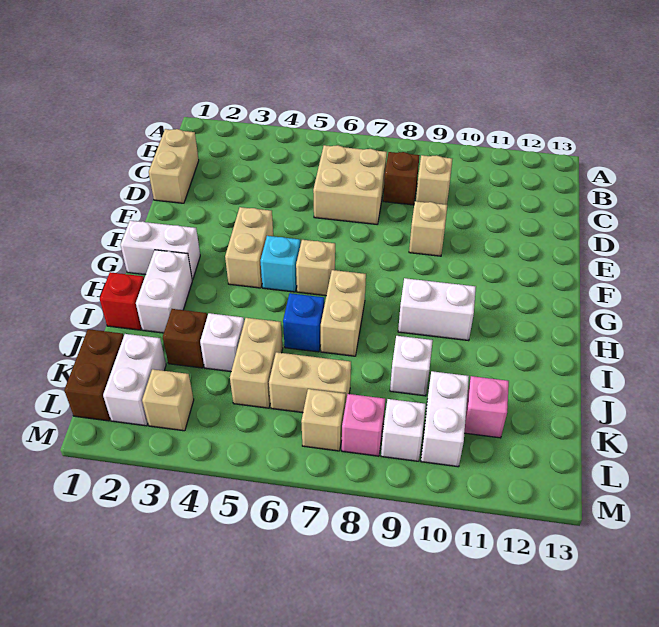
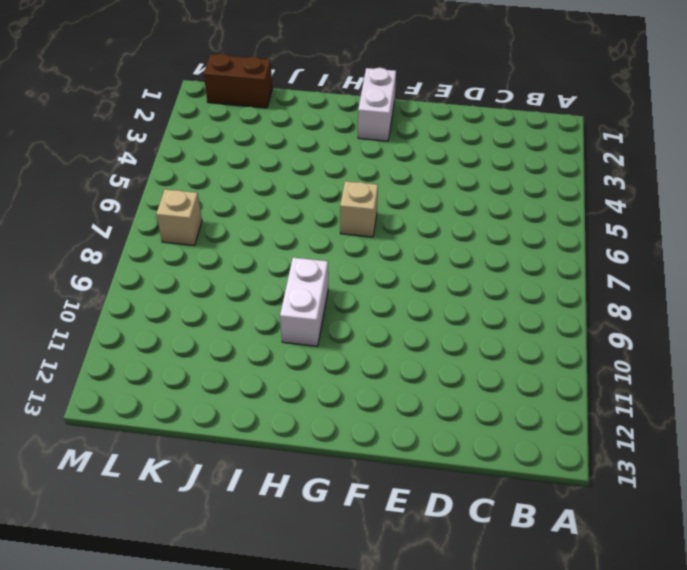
none -> tan 1x2 brick [149,129,199,203]
none -> tan 2x2 brick [313,145,387,224]
none -> brown 1x1 brick [383,152,420,205]

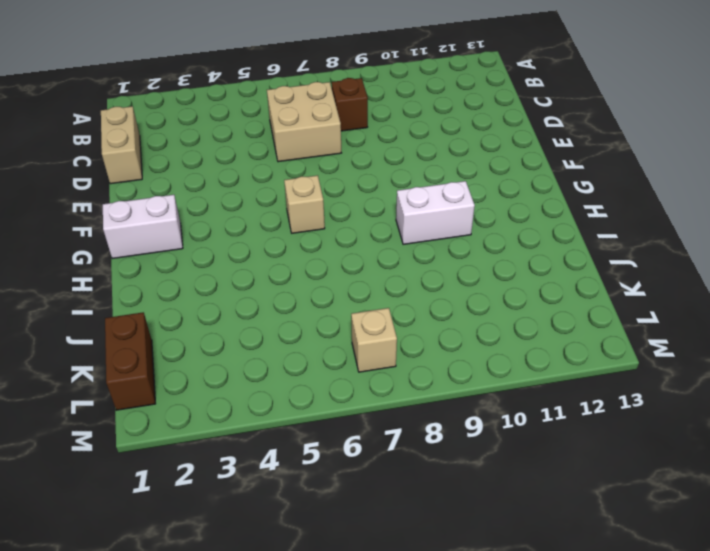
none -> tan 1x1 brick [416,155,452,205]
none -> tan 1x1 brick [409,201,447,256]
none -> tan 1x2 brick [225,207,273,288]

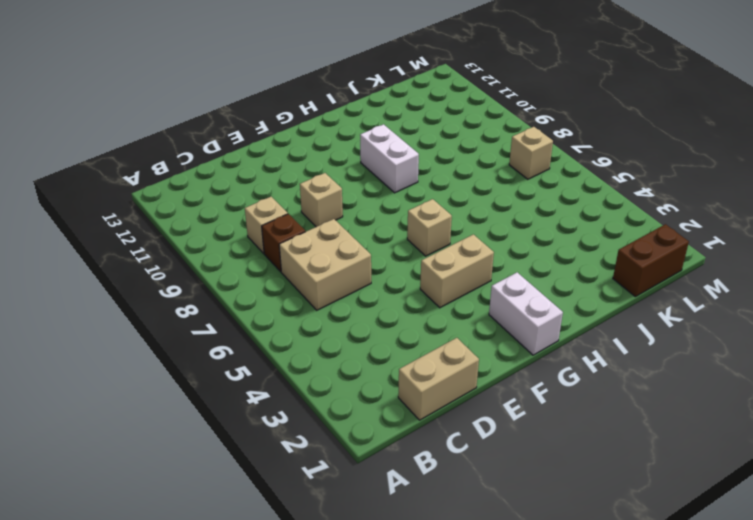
none -> cyan 1x1 brick [261,236,300,292]
none -> white 1x2 brick [136,250,192,333]
none -> tan 1x2 brick [321,270,366,356]

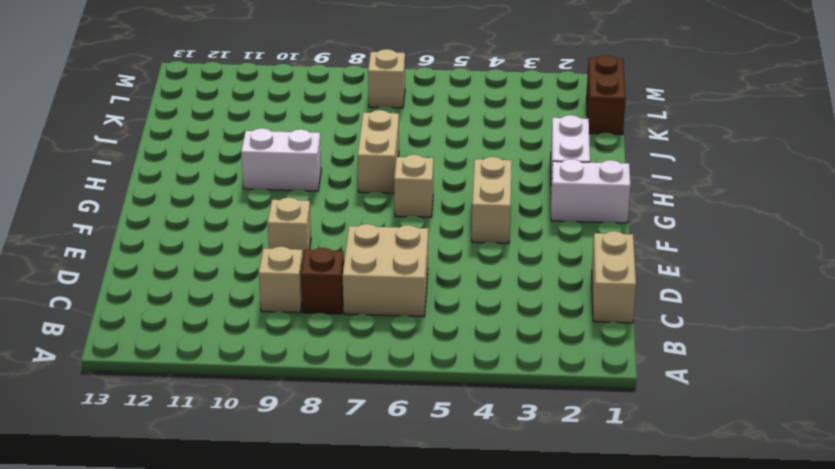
none -> cyan 1x1 brick [261,236,300,292]
none -> red 1x1 brick [100,272,144,330]
none -> blue 1x1 brick [283,293,324,352]

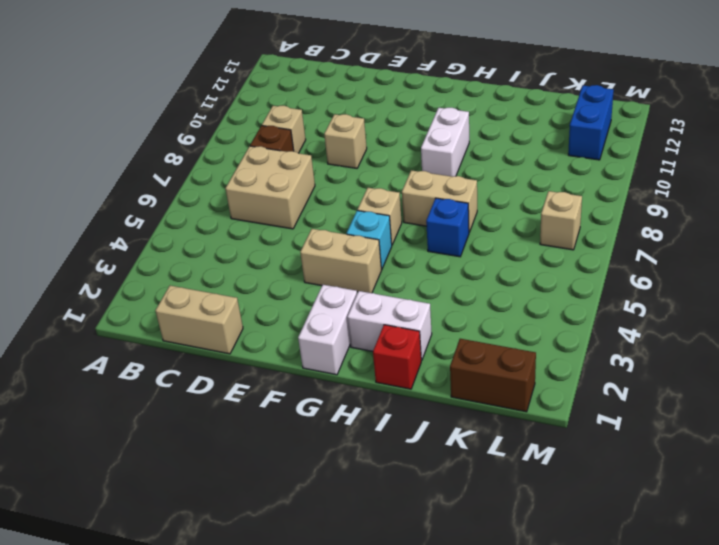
blue 1x2 brick [568,85,614,160] -> none
none -> brown 1x1 brick [163,309,207,368]
none -> white 1x1 brick [200,313,244,372]
none -> tan 1x2 brick [230,318,283,408]

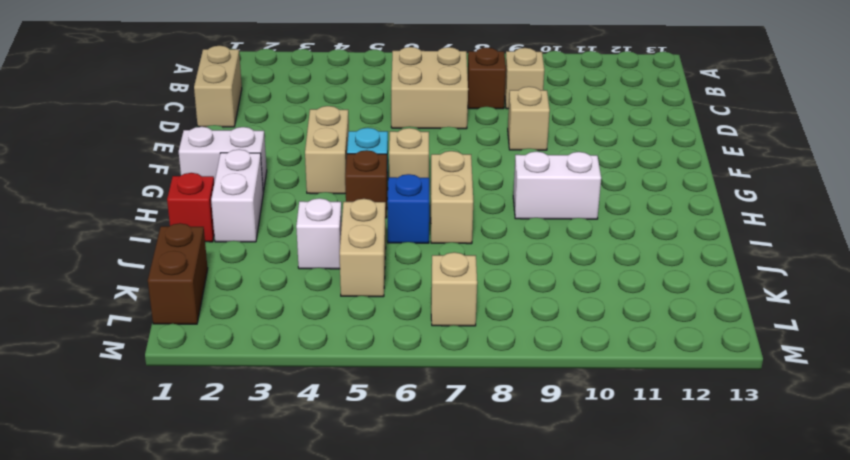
brown 1x1 brick [345,150,387,218] -> brown 1x1 brick moved to [163,309,207,368]
none -> white 1x1 brick [390,336,433,396]
none -> white 1x2 brick [103,334,166,426]
none -> tan 1x2 brick [269,352,351,413]

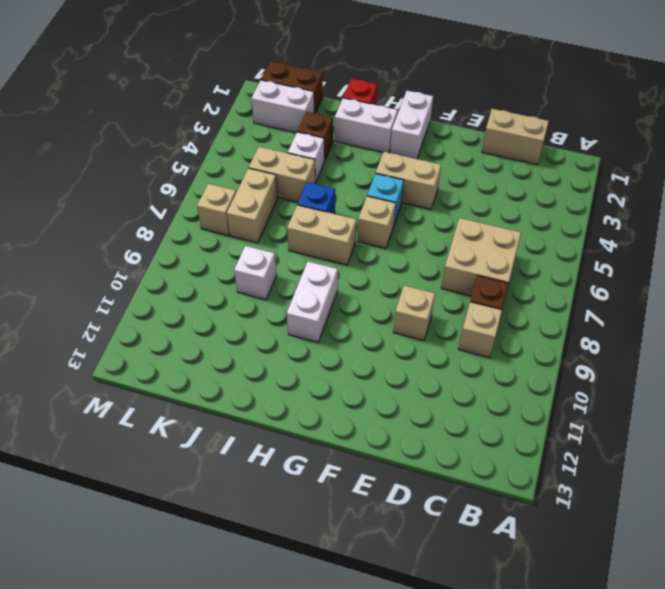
none -> white 1x2 brick [421,371,469,467]
none -> pink 1x1 brick [465,376,509,438]
none -> tan 1x1 brick [142,369,194,431]

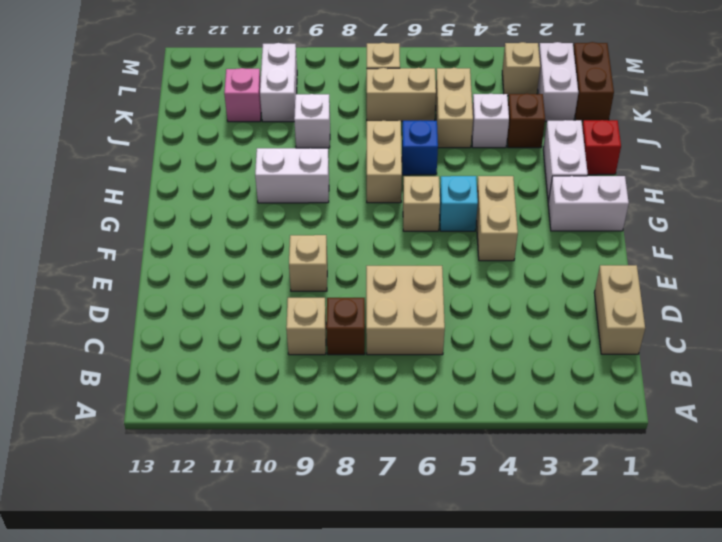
none -> pink 1x1 brick [342,394,385,456]
none -> white 1x1 brick [381,399,426,461]

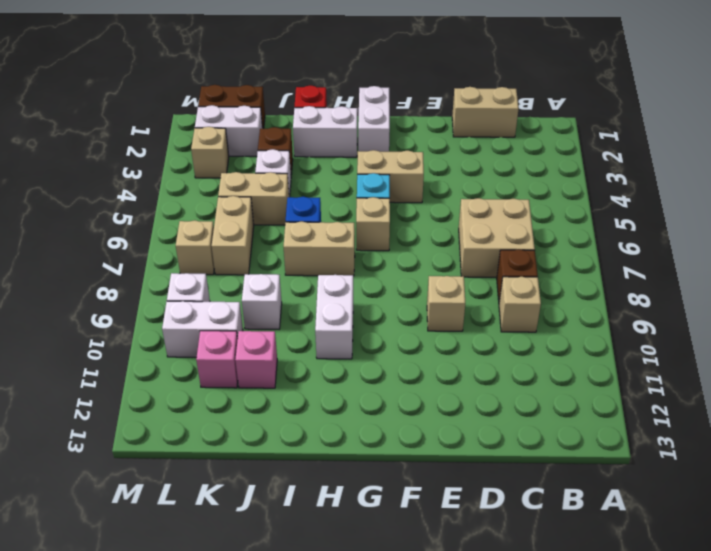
pink 1x1 brick [235,331,277,388] -> pink 1x1 brick moved to [342,394,385,456]

